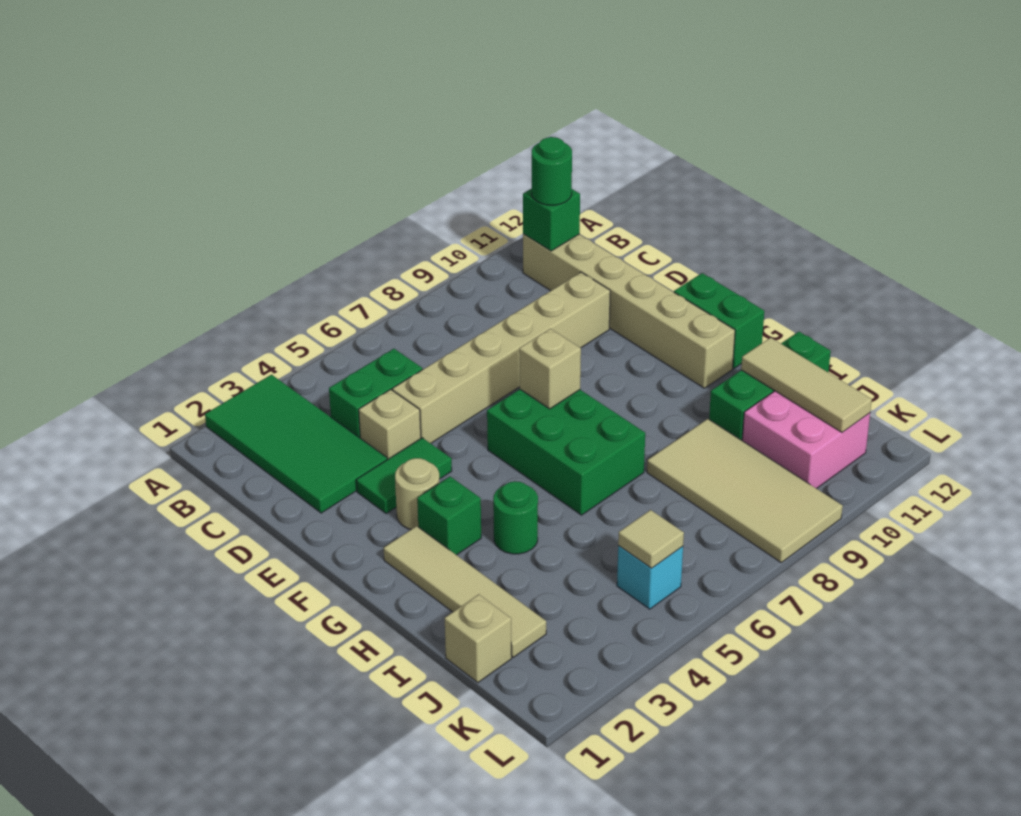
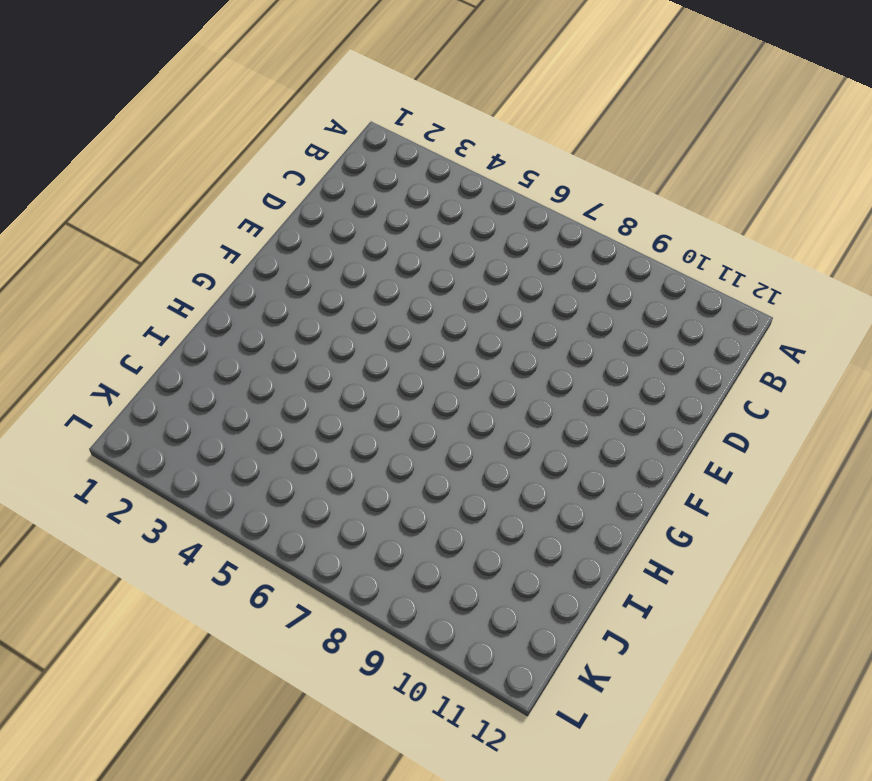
none -> green 2x4 tile [205,375,387,513]
none -> tan 1x6 brick [523,234,735,388]
none -> green 1x2 brick [329,349,423,438]

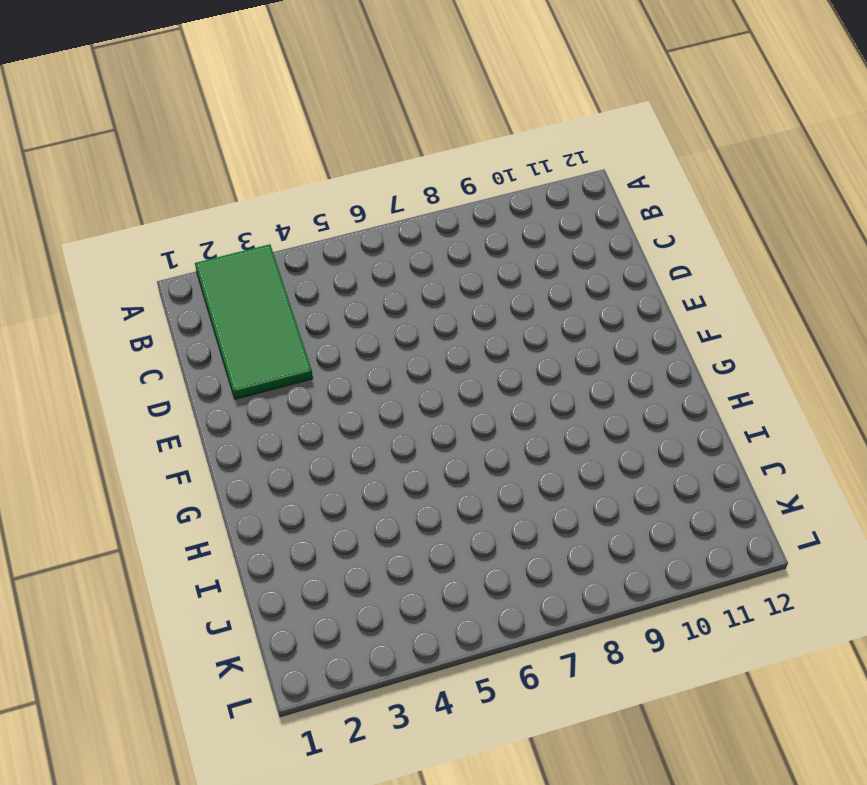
none -> tan 1x6 brick [523,234,735,388]
none -> green 1x2 brick [329,349,423,438]
none -> tan 1x1 brick [359,389,421,460]

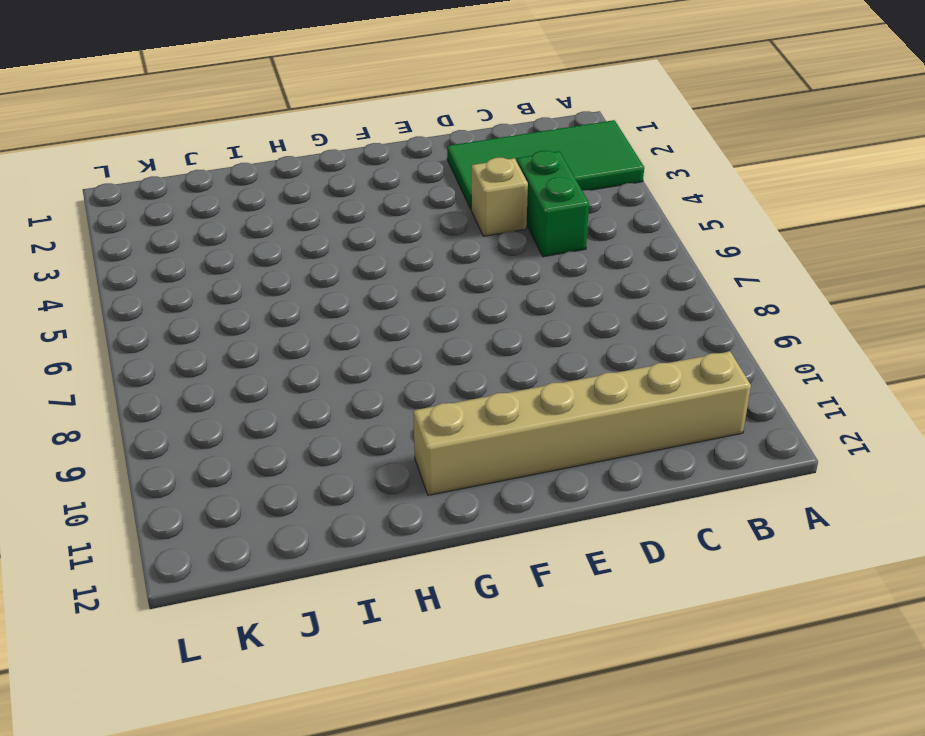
none -> tan 1x6 brick [392,272,610,443]
none -> green 1x2 tile [356,438,452,514]
none -> tan 1x1 round brick [395,458,439,529]

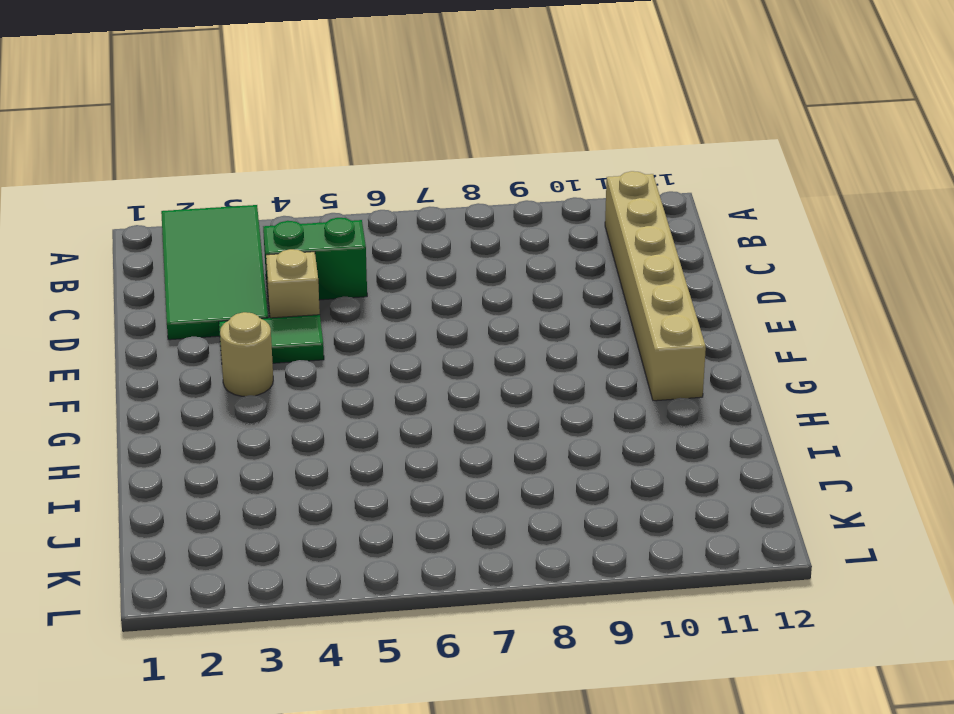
none -> tan 1x6 brick [392,272,610,443]
none -> green 2x3 brick [487,389,645,515]
none -> green 1x2 brick [674,273,764,368]

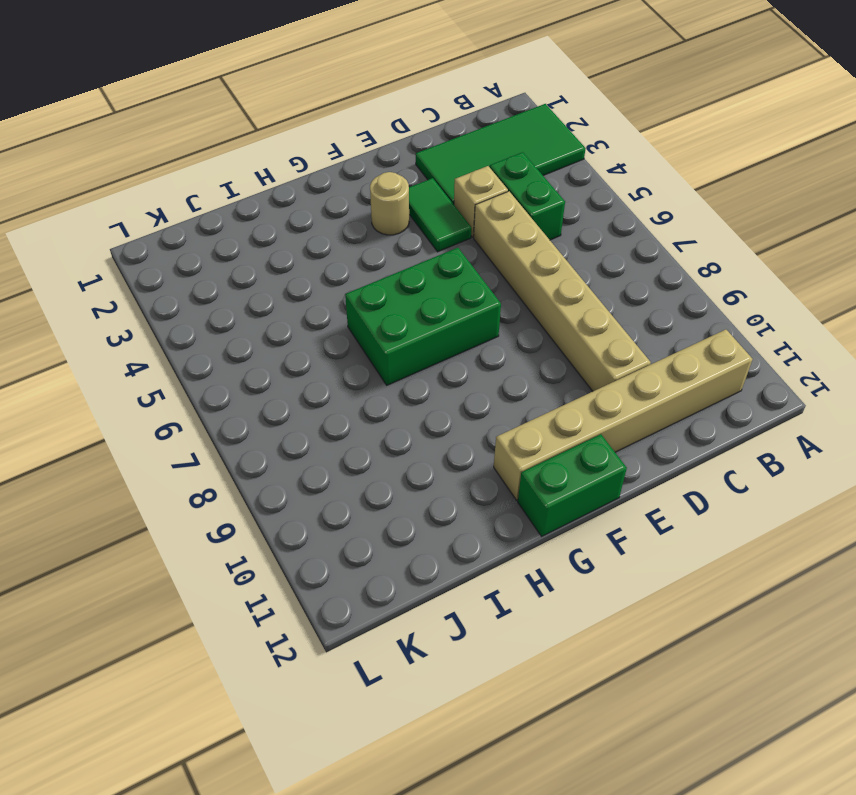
none -> tan 1x4 tile [384,526,546,657]
none -> green 1x1 brick [417,477,481,555]
none -> green 1x1 round brick [493,481,538,554]

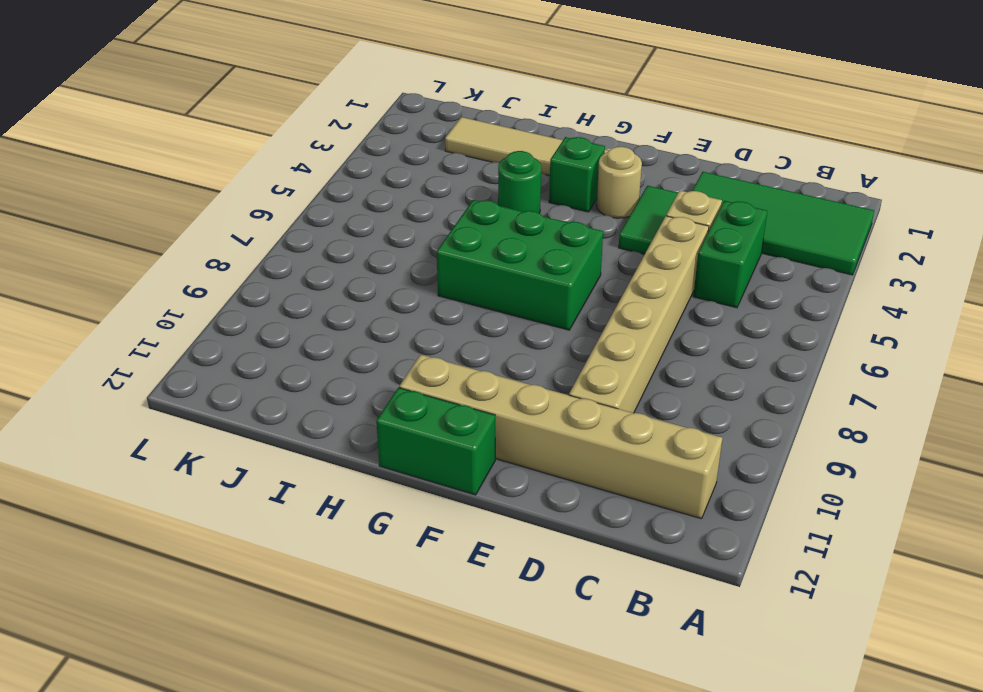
none -> tan 2x4 tile [647,419,843,562]
none -> green 1x3 brick [709,332,831,440]
none -> tan 1x1 brick [445,594,512,682]

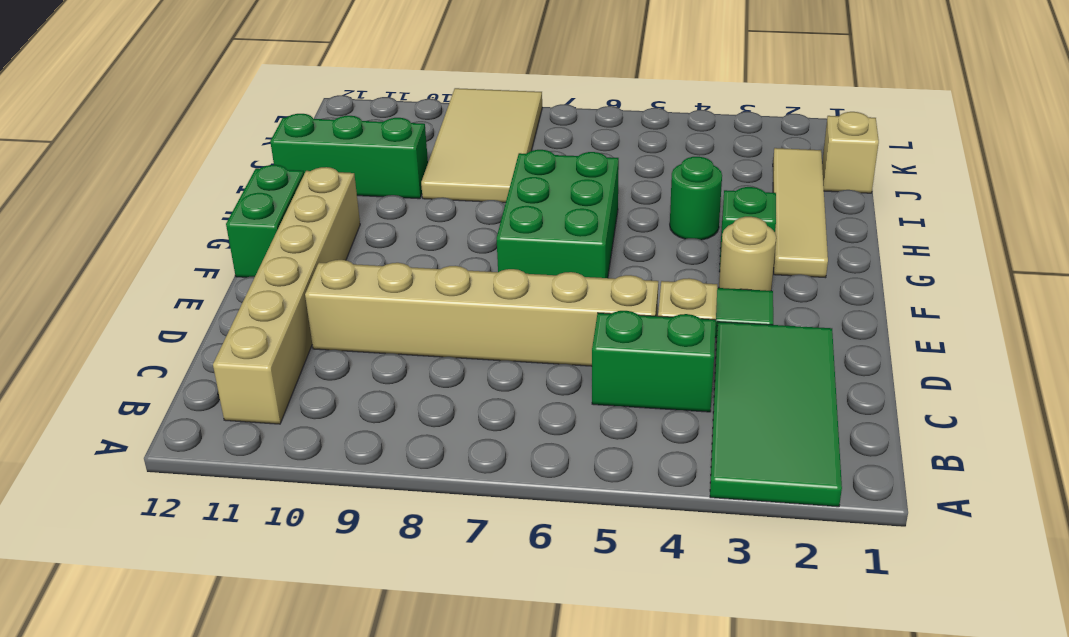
none -> pink 2x2 brick [742,391,870,489]
none -> cyan 1x1 brick [617,546,683,609]
none -> green 1x1 brick [523,189,580,251]

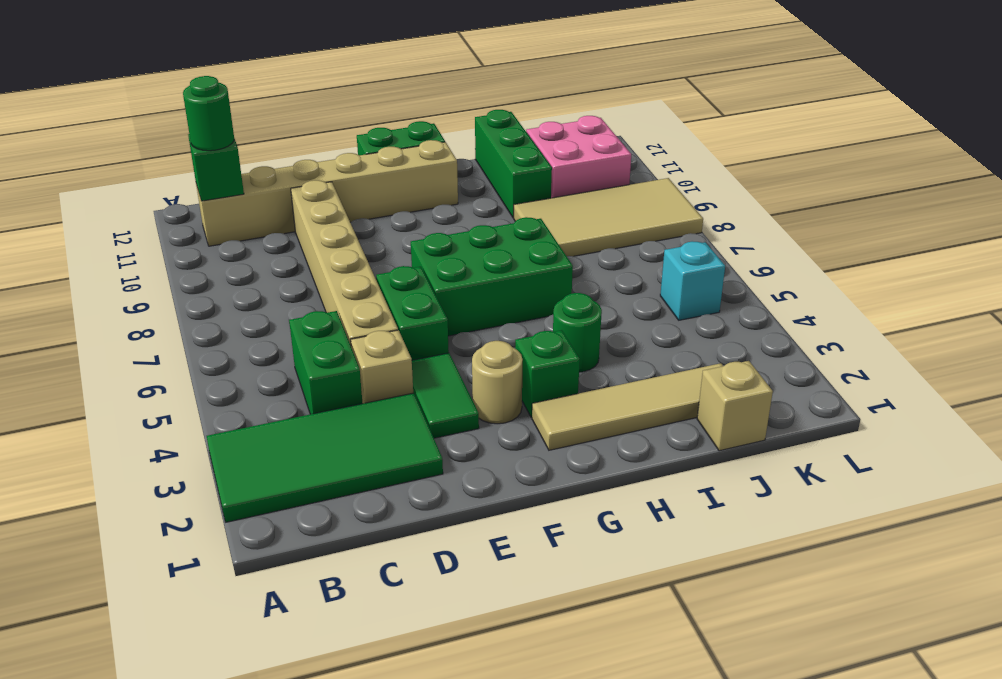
green 1x2 brick [376,266,449,360] -> none
none -> tan 1x1 brick [519,329,581,409]
none -> tan 1x3 tile [741,338,872,432]
none -> tan 1x1 tile [618,510,684,568]

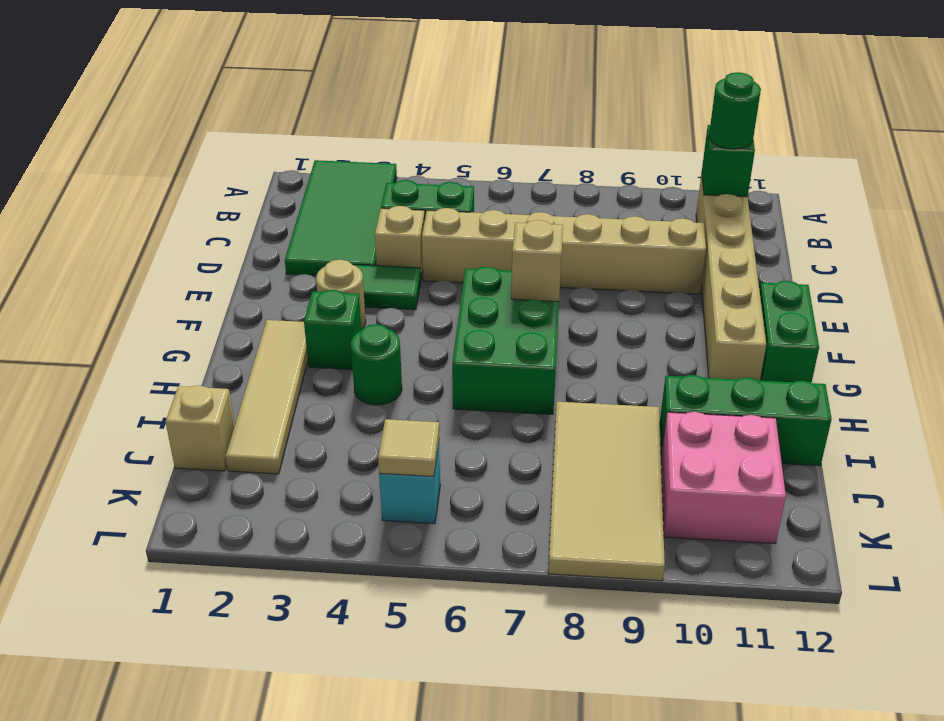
none -> tan 1x3 tile [741,338,872,432]

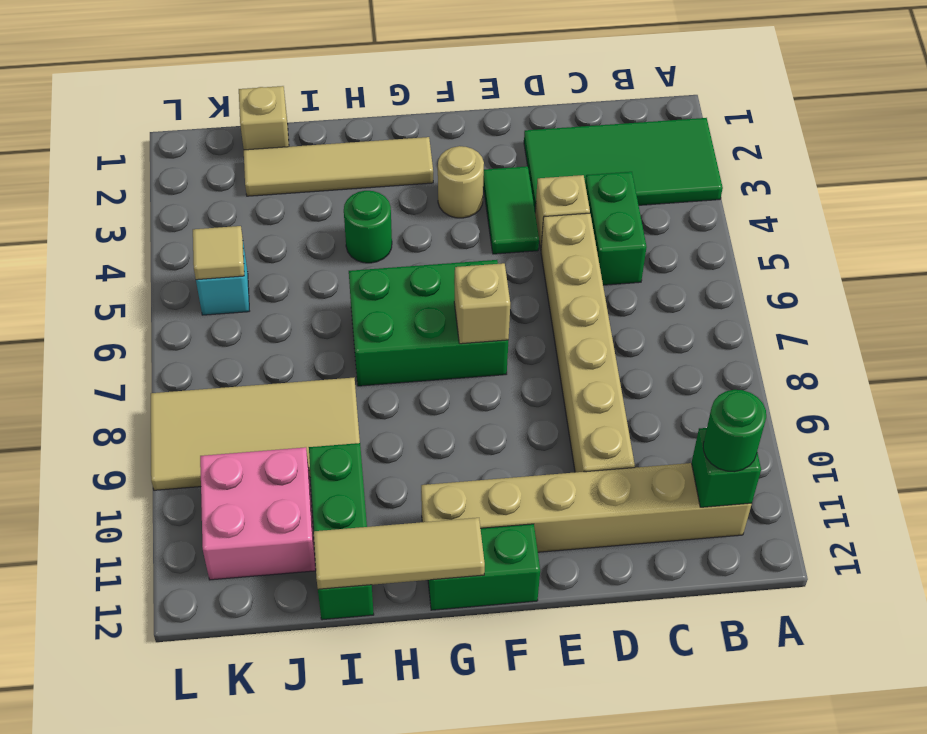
tan 1x3 tile [314,518,485,589] -> tan 1x3 tile moved to [741,338,872,432]
none -> green 1x1 brick [417,477,481,555]

